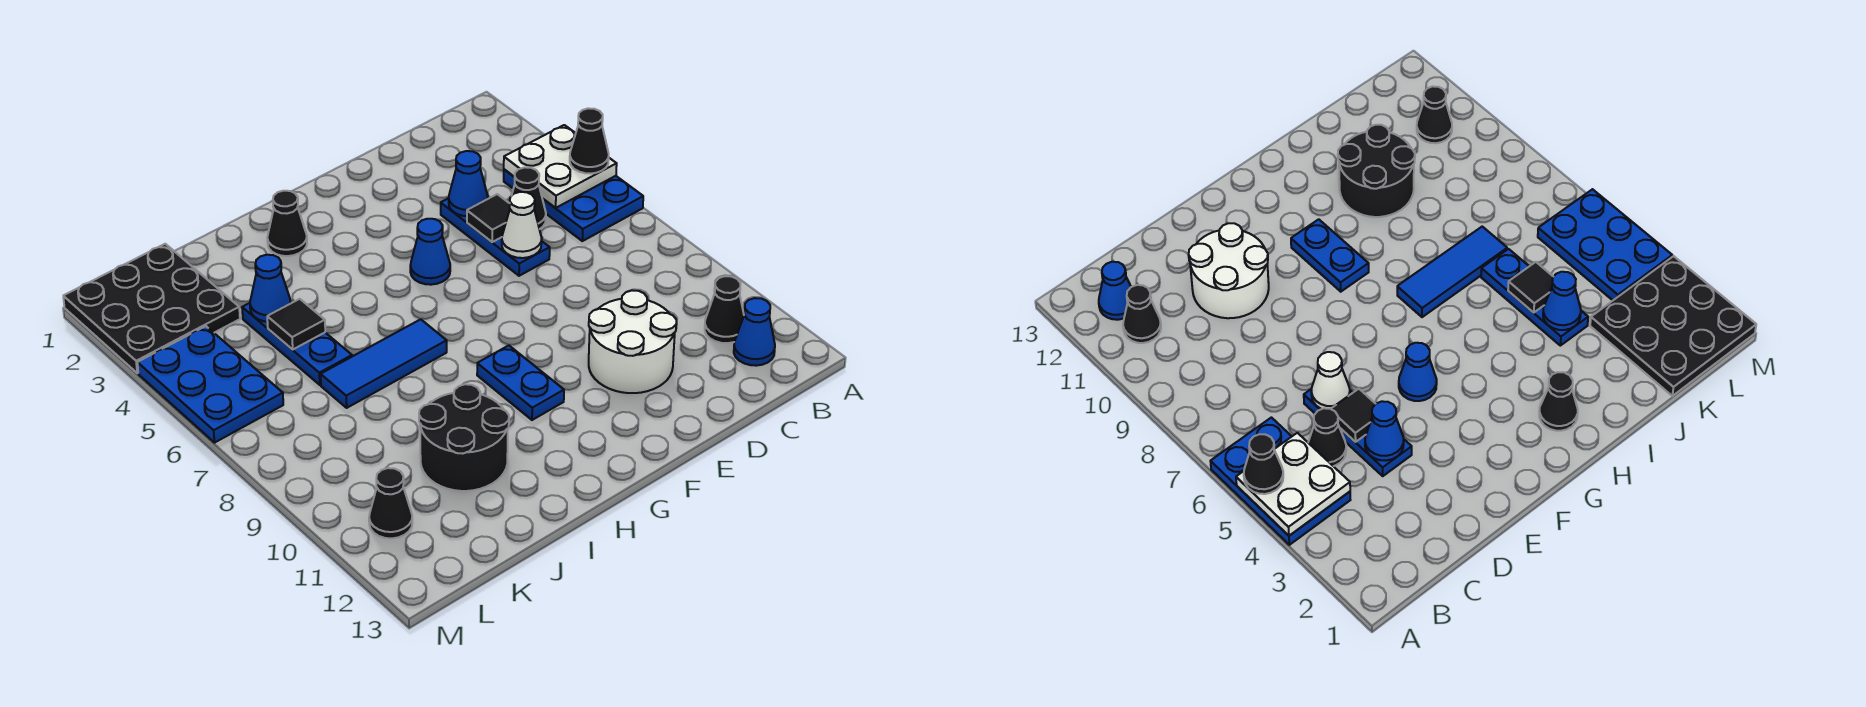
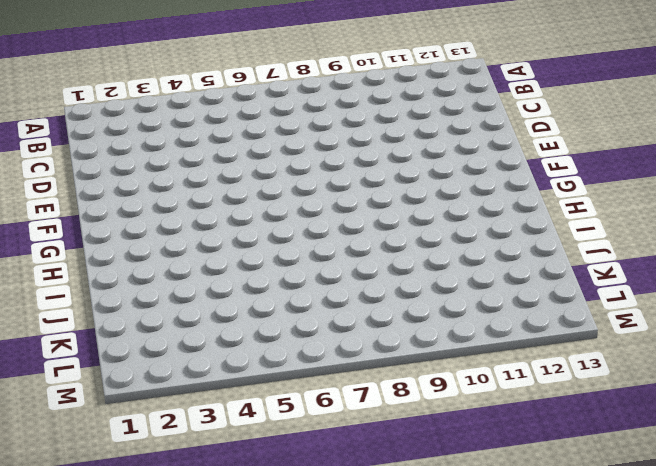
none -> blue 2x3 plate [504,169,643,241]
none -> black 1x1 cone [705,276,744,343]
none -> blue 1x1 cone [734,298,775,366]

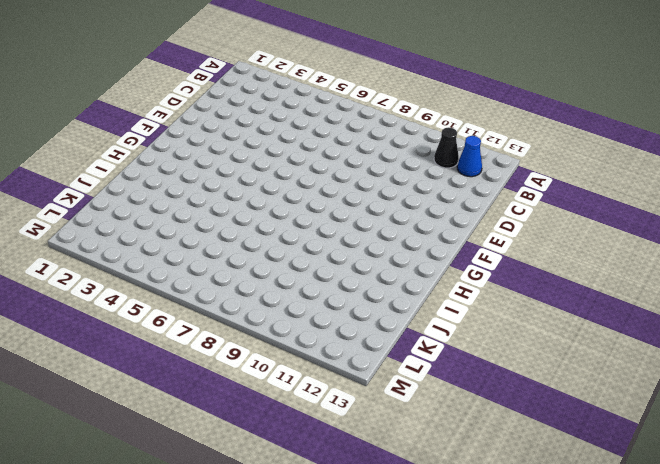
none -> blue 2x3 plate [504,169,643,241]
none -> black 1x1 cone [511,167,546,229]
none -> blue 1x3 plate [441,198,550,276]

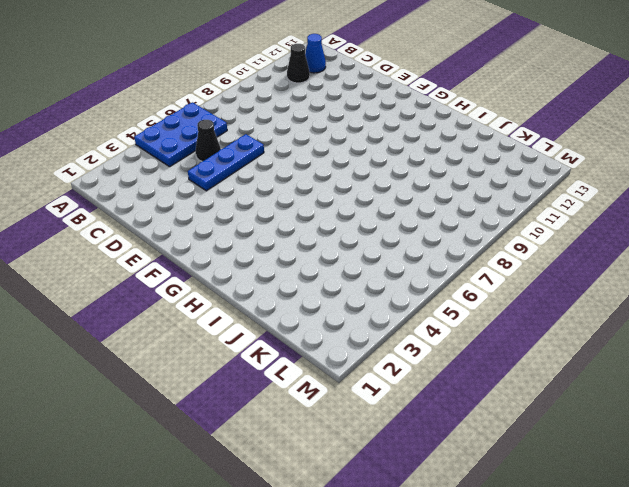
none -> white 2x2 round brick [589,290,676,393]
none -> blue 1x1 cone [410,219,450,285]
none -> blue 1x2 plate [477,345,564,420]

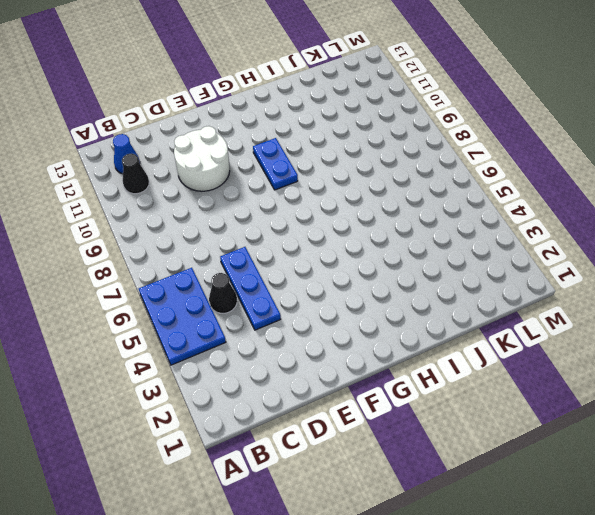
none -> blue 1x1 cone [410,219,450,285]
none -> black 1x1 cone [267,191,307,256]
none -> blue 1x3 tile [321,319,447,408]

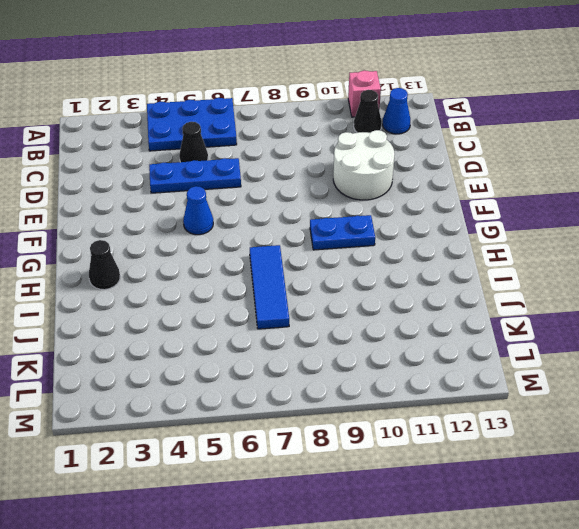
pink 1x1 brick [348,70,381,117] -> none
none -> black 2x2 round brick [419,384,509,491]
none -> blue 1x3 plate [242,303,352,385]
none -> black 3x3 plate [63,244,240,373]

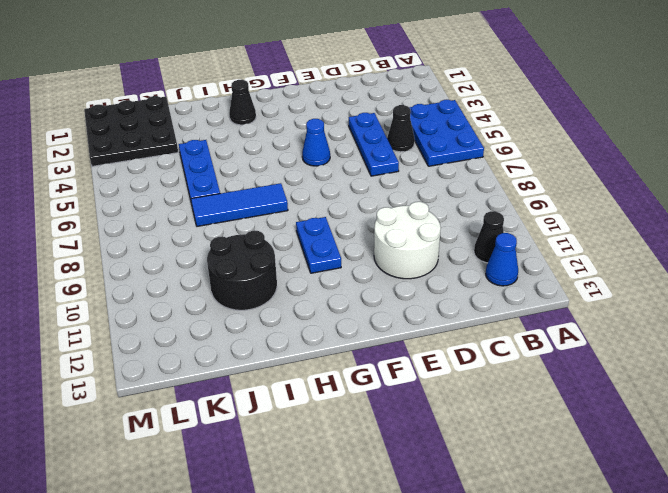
none -> blue 2x3 plate [137,326,283,443]
none -> black 1x1 cone [369,468,412,538]
none -> white 2x2 plate [504,125,617,208]

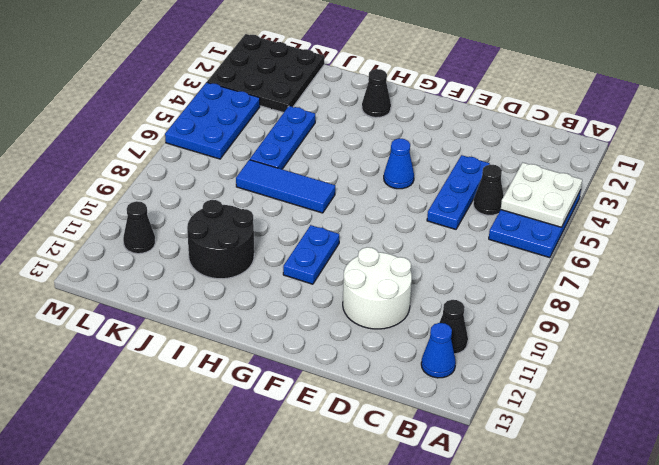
none -> blue 1x1 cone [449,151,488,216]
none -> black 1x1 tile [467,194,510,242]
none -> white 1x1 cone [502,192,542,258]

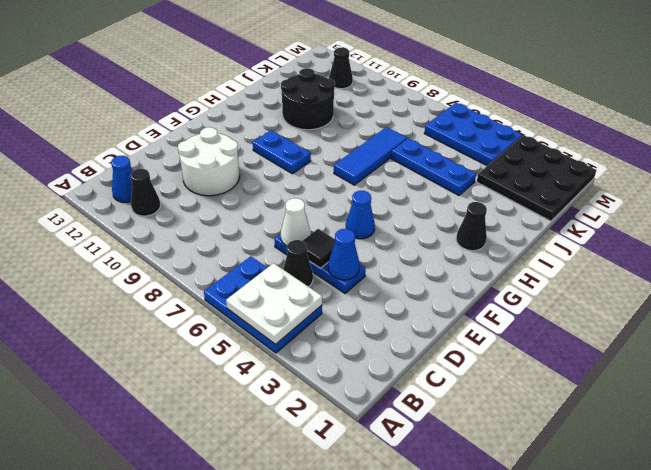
none -> blue 1x1 cone [250,255,291,322]
none -> black 1x1 tile [267,299,325,350]
none -> black 1x1 cone [570,108,609,174]

